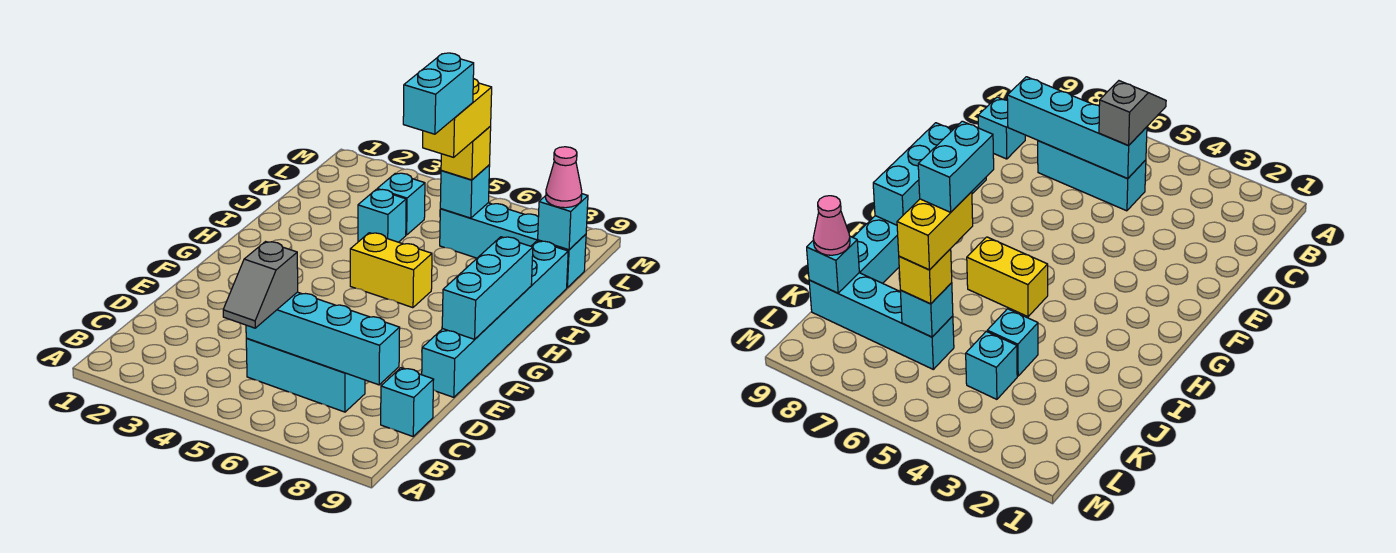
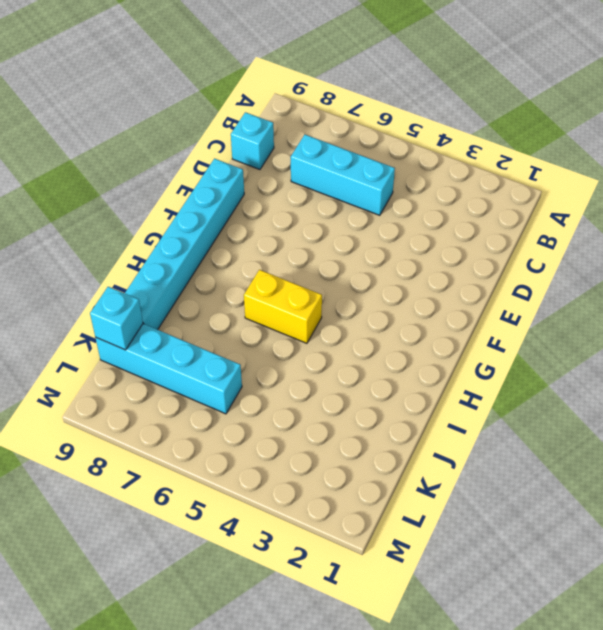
none -> cyan 1x1 brick [358,189,406,242]
none -> cyan 1x1 brick [377,173,425,235]
none -> cyan 1x4 brick [246,292,400,385]

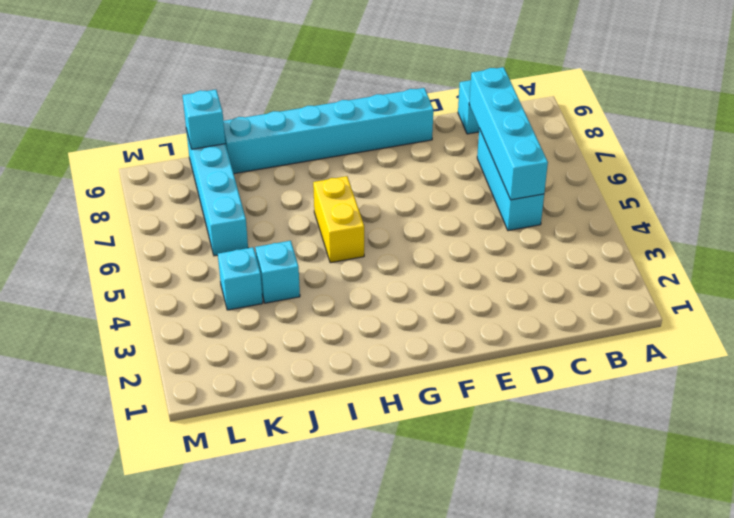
none -> cyan 1x3 brick [442,237,533,339]
none -> cyan 1x1 brick [440,165,490,218]
none -> grey 1x2 slope [223,242,298,328]

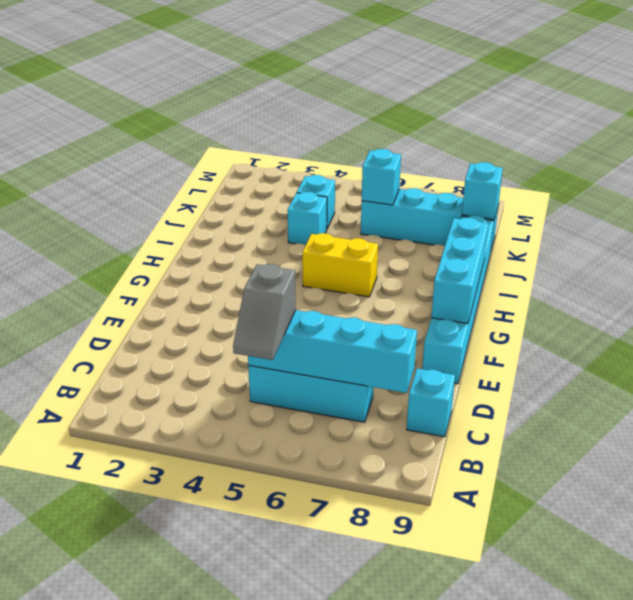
none -> yellow 1x1 brick [441,126,491,180]
none -> pink 1x1 cone [546,147,582,208]
none -> yellow 1x2 brick [423,78,492,157]

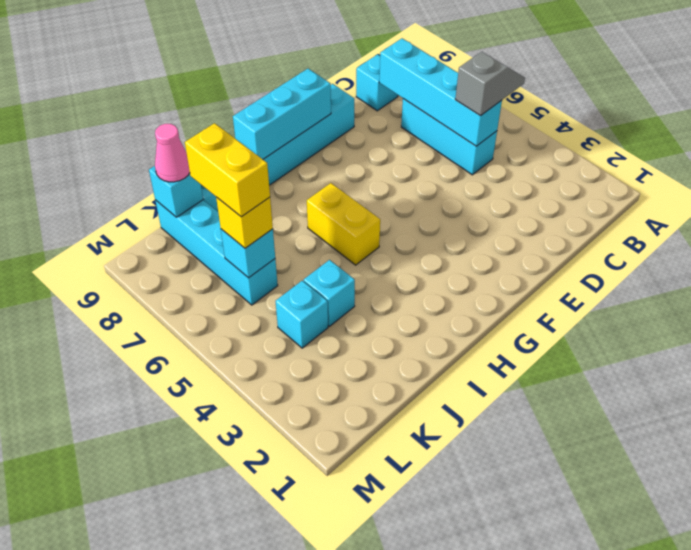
yellow 1x2 brick [185,123,270,217] -> yellow 1x2 brick turned to [423,78,492,157]
none -> cyan 1x2 brick [403,53,474,134]

